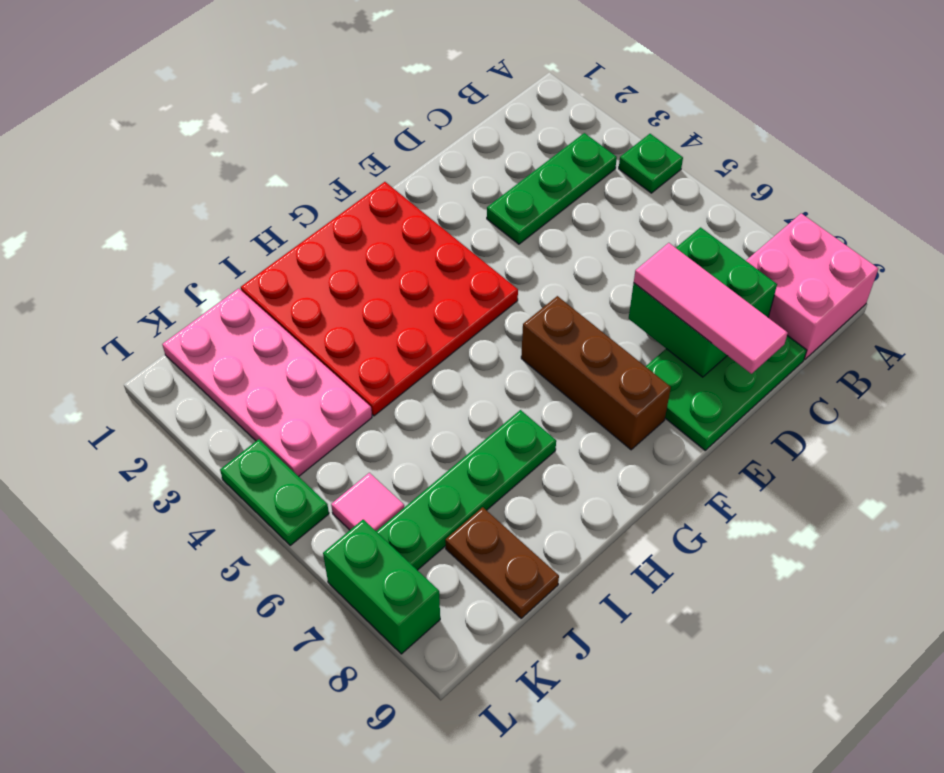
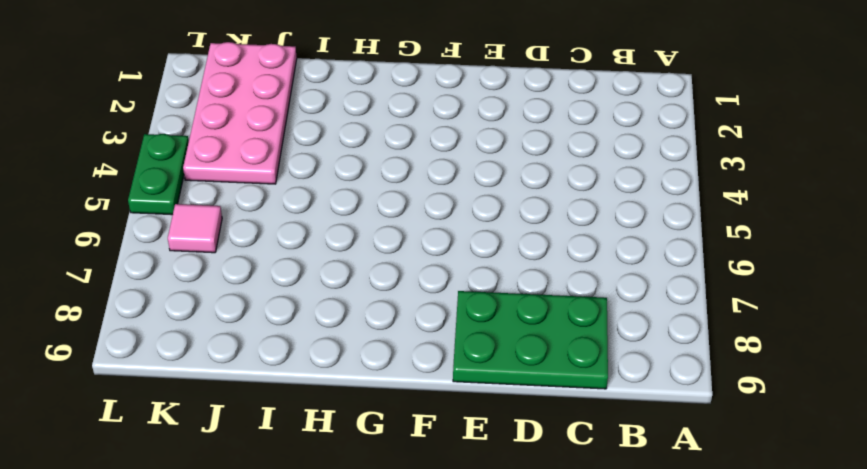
none -> green 1x1 plate [619,134,683,193]
none -> pink 2x2 brick [746,213,878,359]
none -> green 1x3 plate [487,133,617,244]

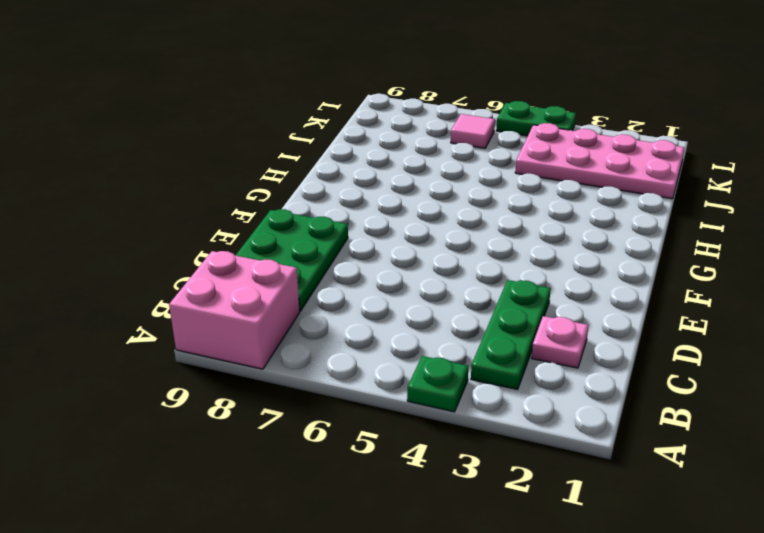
pink 1x1 plate [532,316,589,368] -> none
none -> red 4x4 plate [241,182,518,416]
none -> brown 1x3 brick [521,296,671,450]
none -> green 1x4 plate [376,410,556,570]

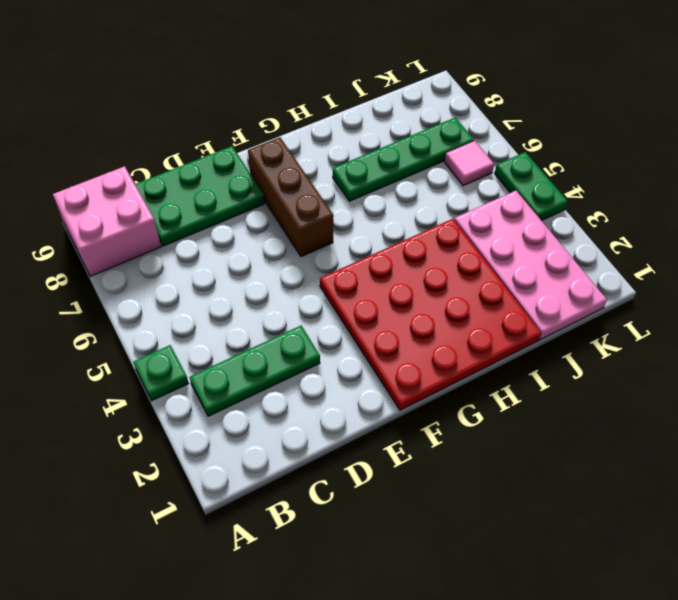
none -> brown 1x2 plate [445,507,559,618]
none -> green 1x2 brick [323,520,440,654]
none -> green 2x2 brick [629,227,777,377]

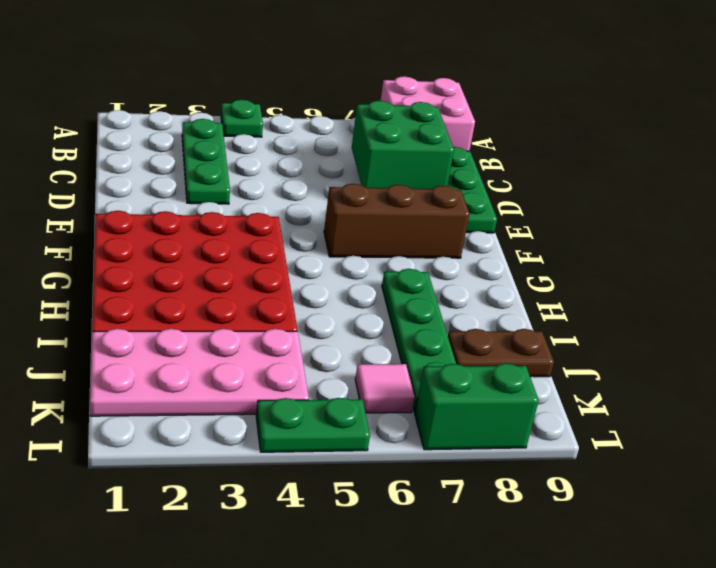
none -> pink 1x3 tile [634,243,788,374]

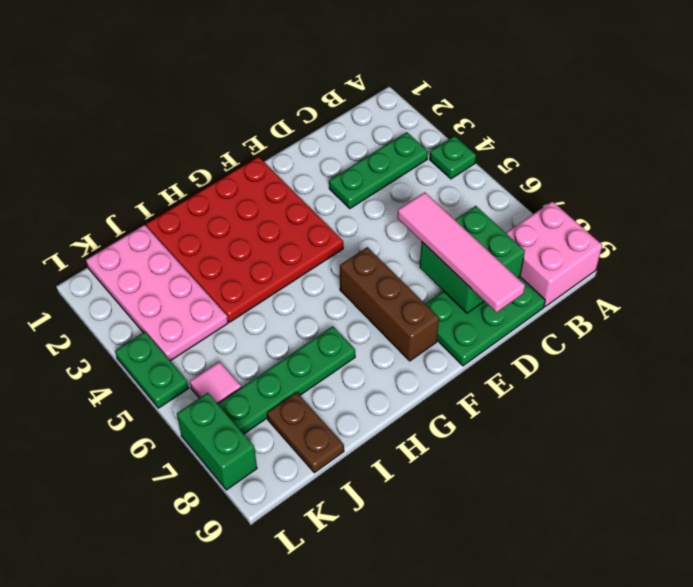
pink 1x4 tile [398,192,525,313] -> pink 1x3 tile [634,243,788,374]

